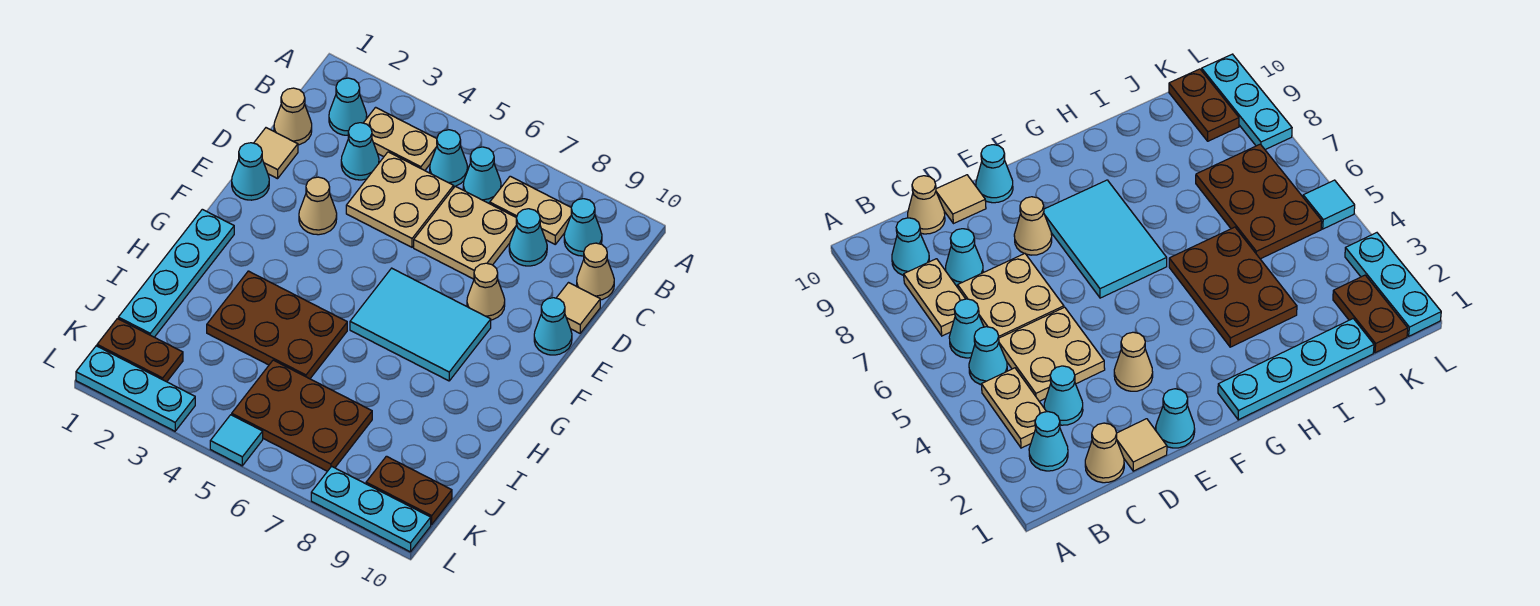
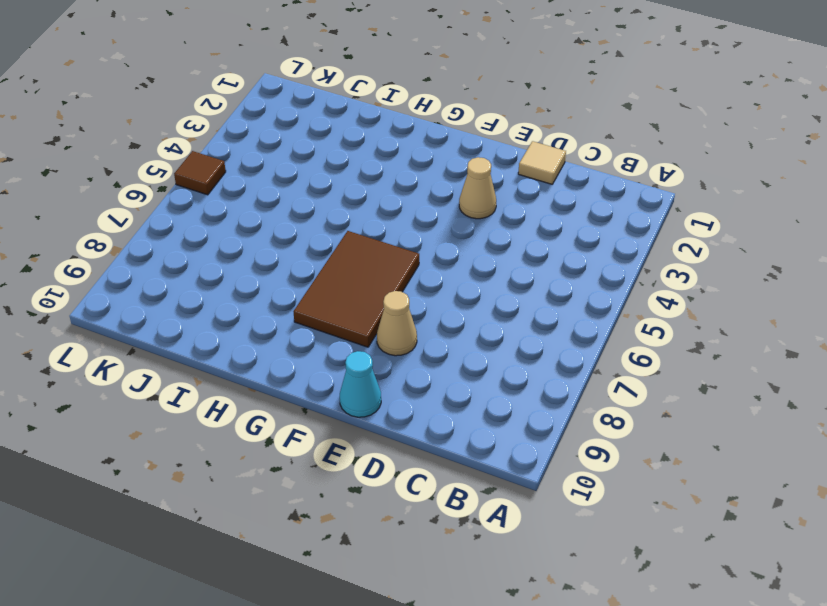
brown 2x3 tile [294,231,419,347] -> cyan 2x3 tile [350,268,491,381]
brown 1x1 tile [174,151,226,195] -> cyan 1x1 tile [210,415,263,466]
none -> cyan 1x1 cone [329,78,367,135]
none -> tan 1x2 plate [364,107,437,170]
none -> cyan 1x1 cone [430,130,468,186]

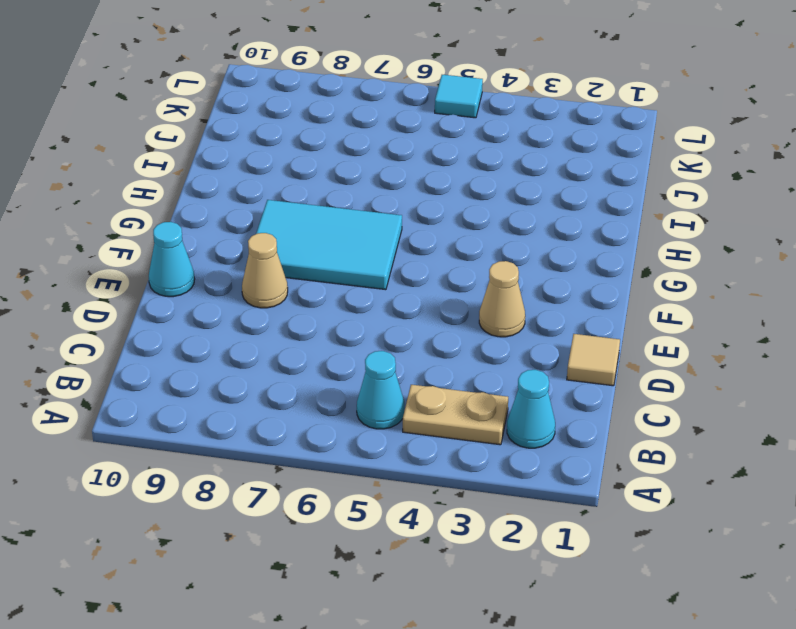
none -> cyan 1x1 cone [463,147,501,203]
none -> tan 1x2 plate [489,176,572,244]
none -> cyan 1x1 cone [564,199,602,256]

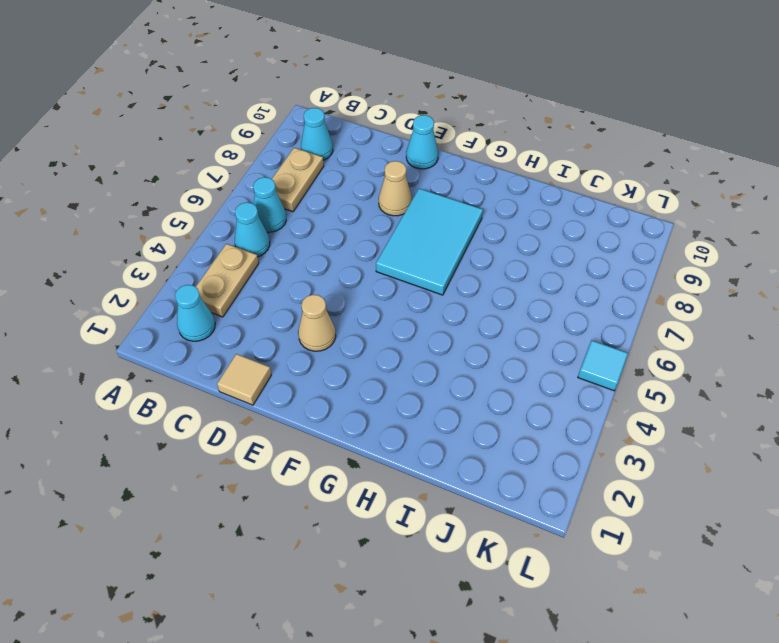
none -> tan 1x1 cone [274,88,312,145]
none -> cyan 1x1 cone [341,123,379,180]
none -> tan 2x2 plate [346,152,454,247]

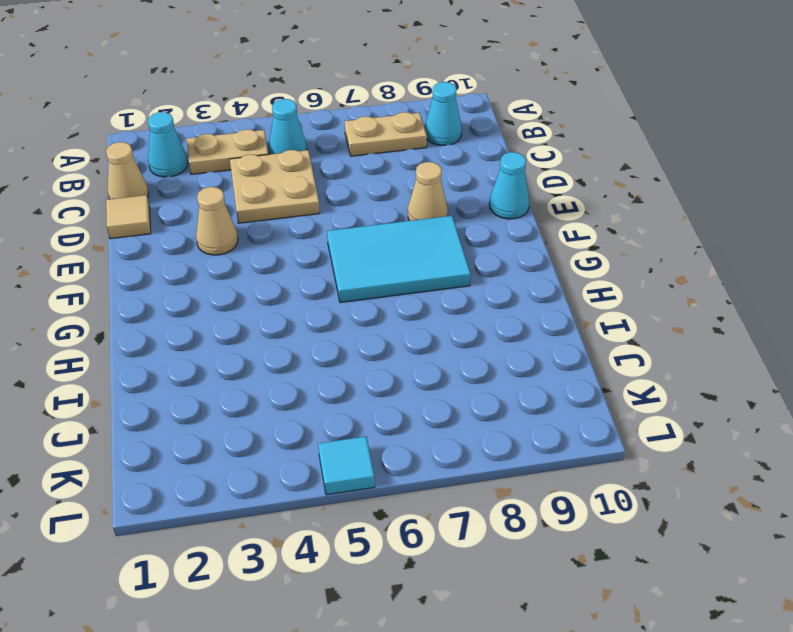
none -> cyan 1x1 cone [463,147,501,203]
none -> cyan 1x1 cone [341,123,379,180]
none -> tan 2x2 plate [414,186,517,279]

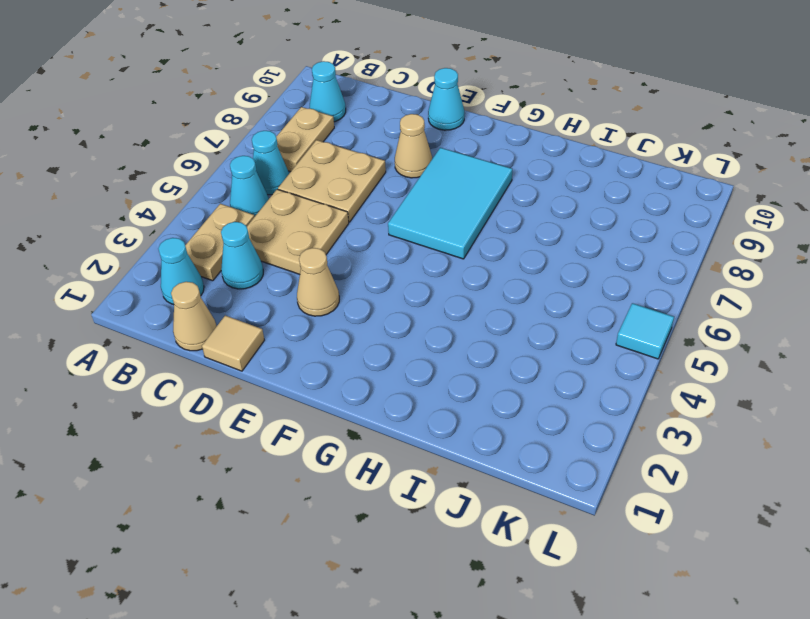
none -> cyan 1x1 cone [509,209,547,266]
none -> tan 1x1 cone [577,243,614,300]
none -> tan 1x1 tile [557,283,600,333]

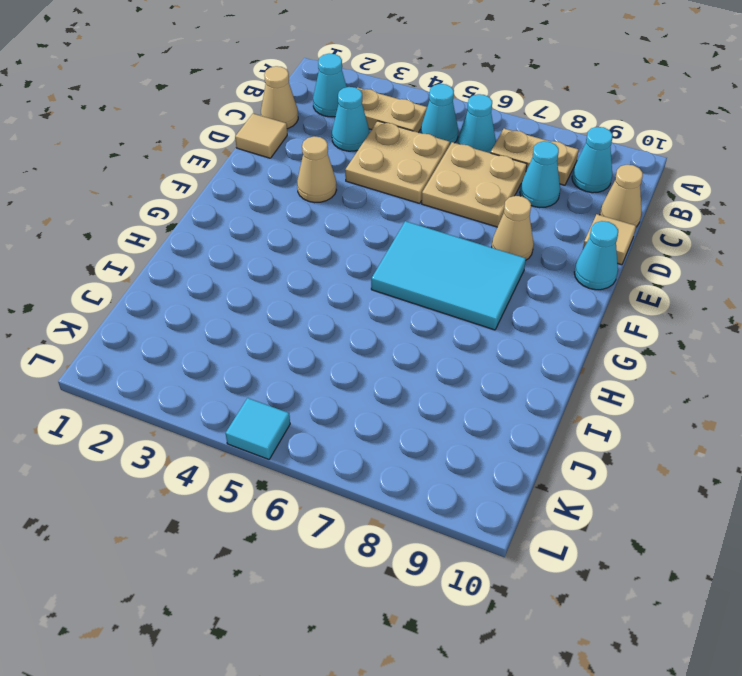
none -> cyan 1x1 cone [232,143,269,200]
none -> cyan 1x4 plate [118,209,234,337]
none -> brown 2x3 plate [207,271,347,379]

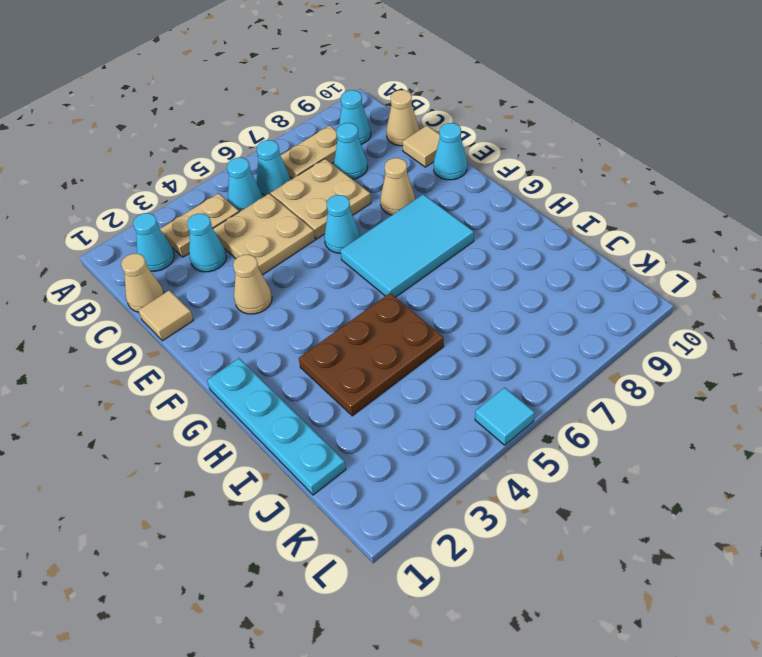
cyan 1x1 cone [324,195,360,253] -> cyan 1x1 cone moved to [232,143,269,200]
none -> brown 2x3 plate [232,360,372,471]
none -> brown 1x2 plate [97,319,183,382]
none -> brown 1x2 plate [366,456,452,524]

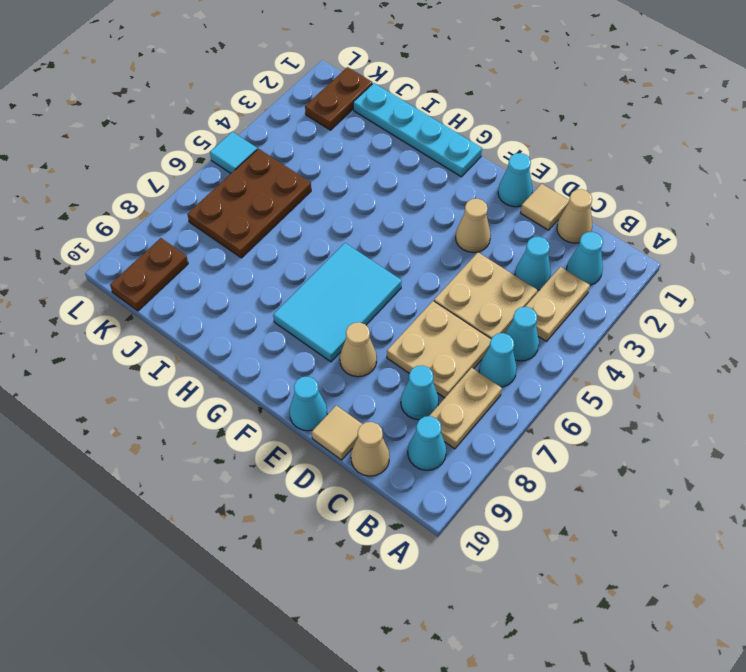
none -> brown 2x3 plate [207,271,347,379]
none -> cyan 1x3 plate [76,346,195,431]
none -> cyan 1x3 plate [311,466,431,552]

